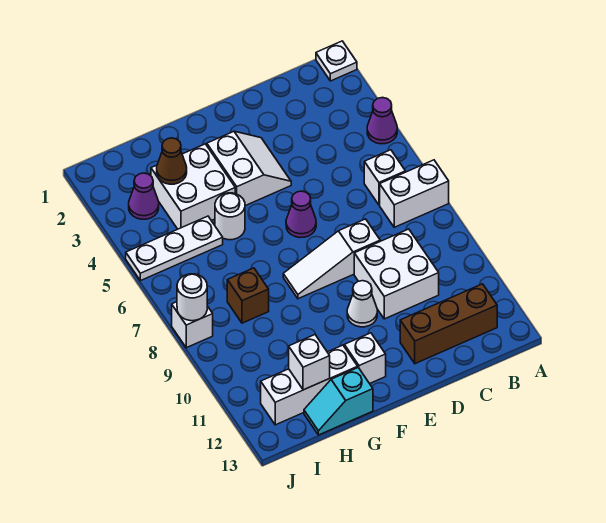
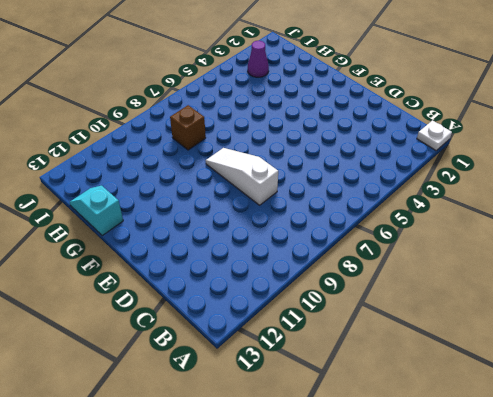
none -> purple 1x1 cone [367,98,397,144]
none -> white 1x2 brick [380,160,449,227]
none -> white 1x1 brick [364,150,405,205]

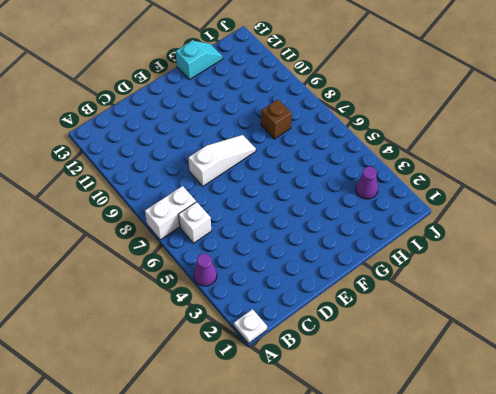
none -> brown 1x3 brick [400,284,497,364]
none -> white 2x2 brick [354,229,439,319]
none -> white 2x2 slope [207,131,291,206]

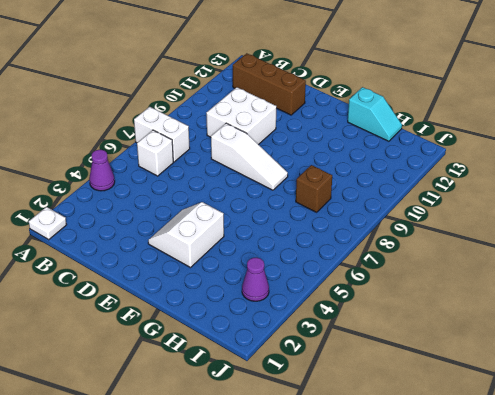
none -> purple 1x1 cone [286,191,316,238]
none -> white 1x1 cone [347,281,377,327]
none -> white 1x1 brick [344,333,386,384]

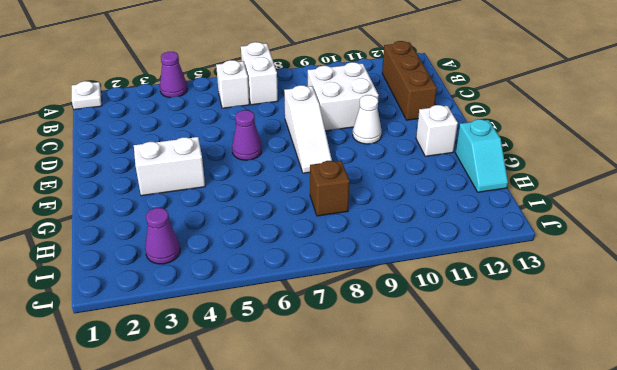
none -> white 2x2 brick [151,144,235,229]
none -> white 1x1 round brick [215,193,245,240]
none -> white 1x3 brick [261,345,358,425]

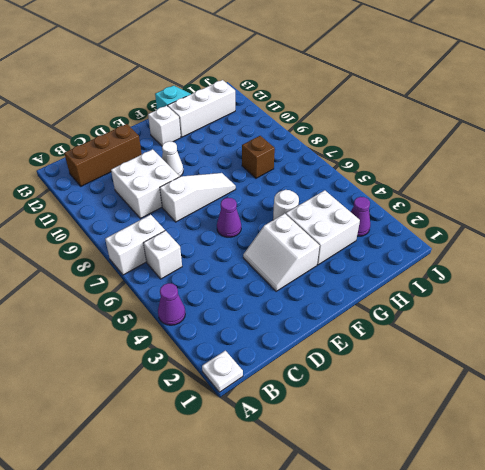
none -> white 1x3 plate [126,216,223,281]
none -> white 1x1 brick [172,302,213,348]
none -> brown 1x1 cone [157,138,187,184]

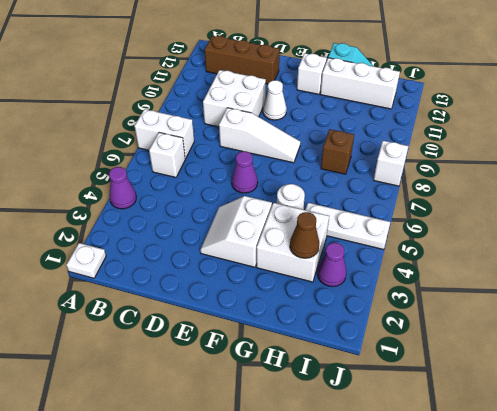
none -> white 1x1 brick [289,335,330,390]
none -> white 1x1 round brick [177,274,207,321]

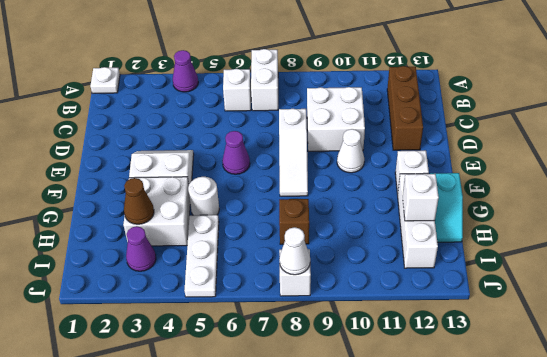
white 1x1 cone [279,227,310,275] -> white 1x1 round brick [177,274,207,321]

